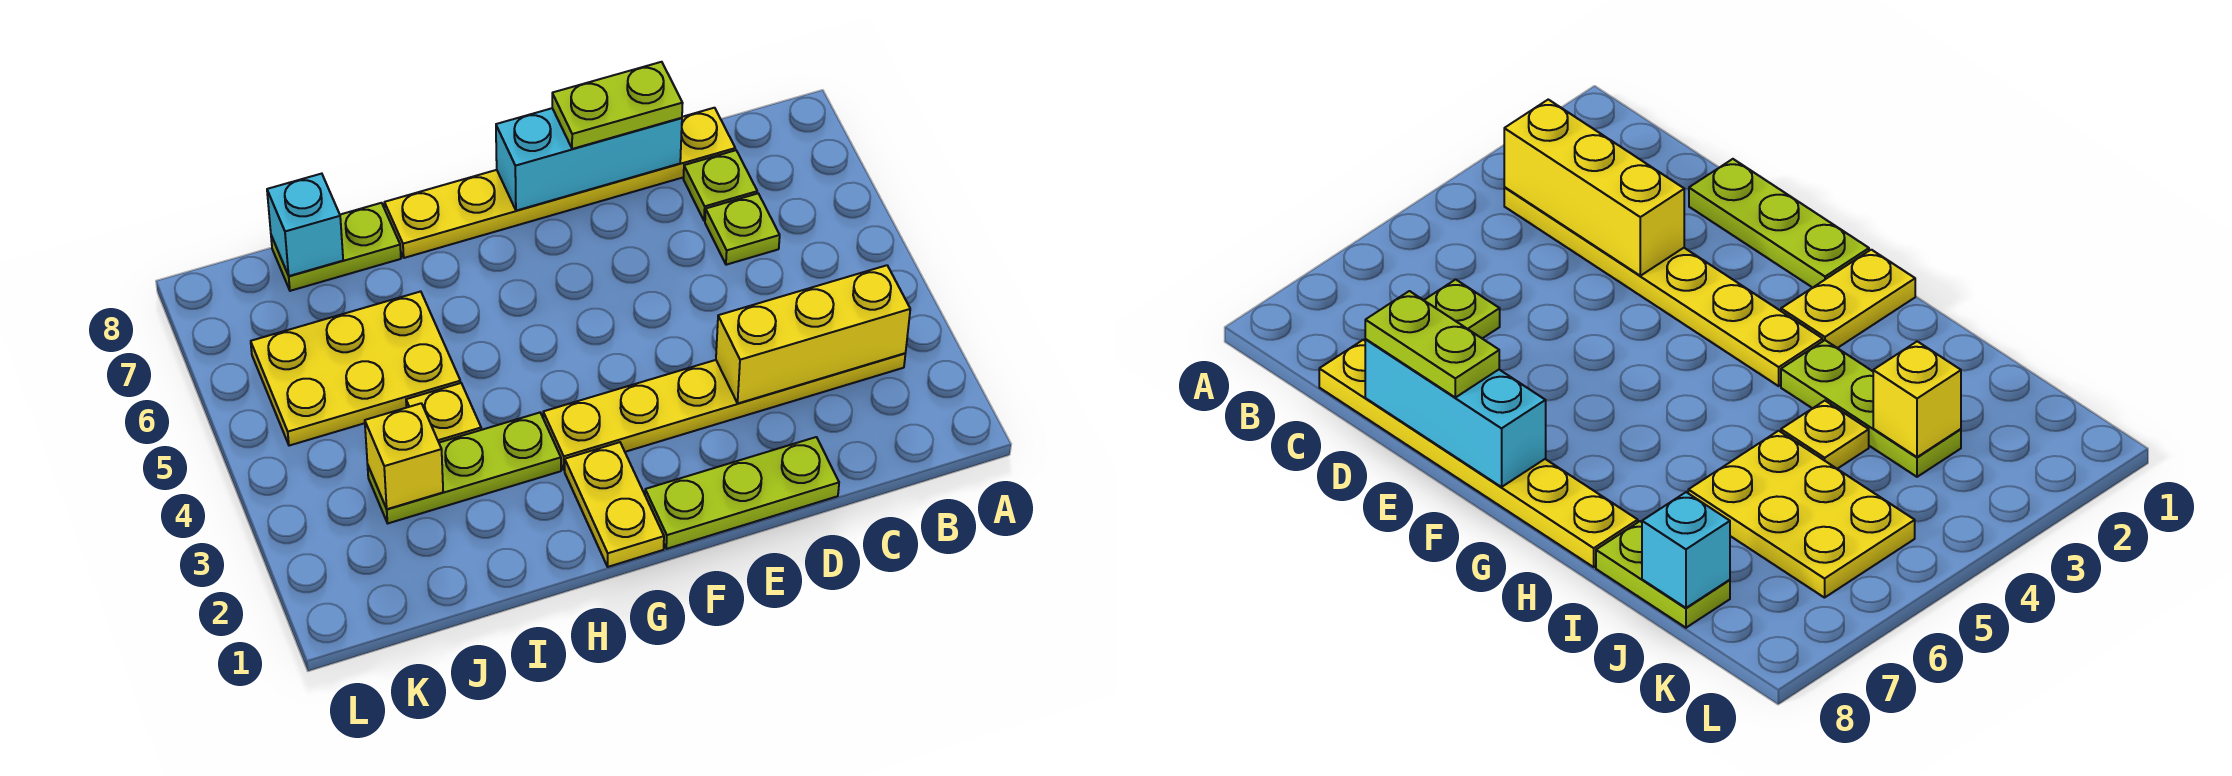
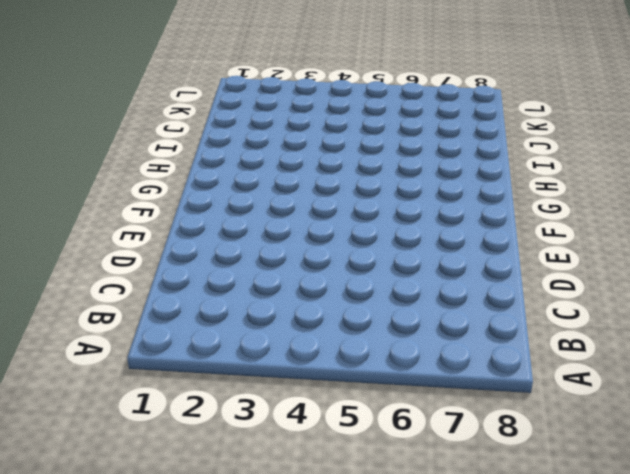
none -> yellow 1x6 plate [543,353,905,470]
none -> lime 1x1 plate [705,193,780,265]
none -> lime 1x1 plate [683,150,757,221]

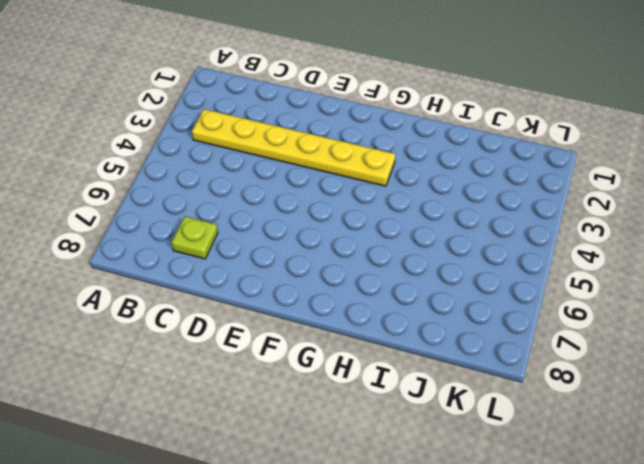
none -> lime 1x1 plate [705,193,780,265]
none -> yellow 1x6 plate [384,108,735,258]
none -> lime 1x3 plate [645,437,839,549]

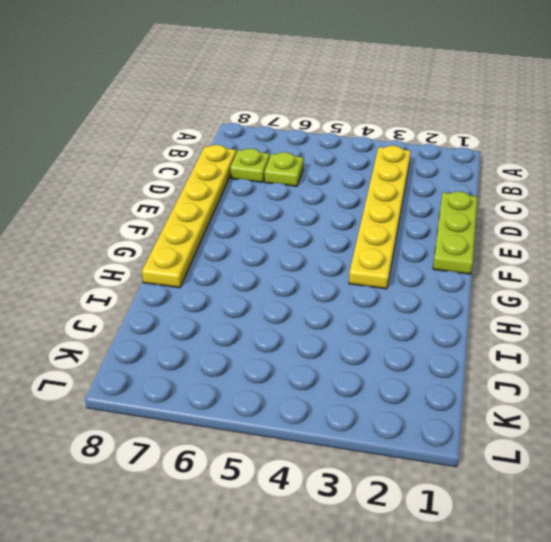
none -> yellow 1x2 plate [565,442,664,567]
none -> lime 1x3 plate [367,413,561,523]
none -> yellow 1x1 plate [406,383,481,442]

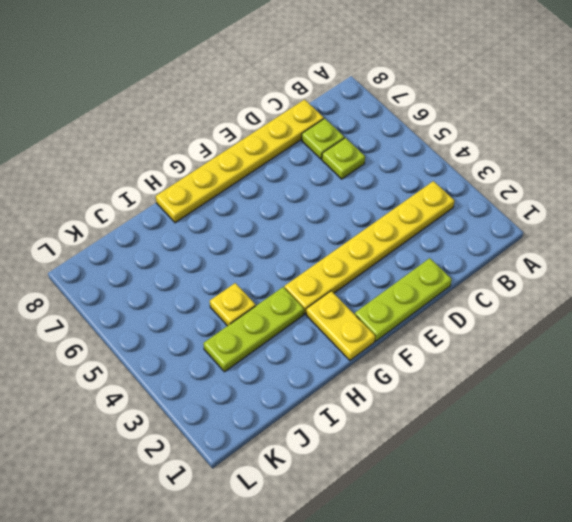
none -> yellow 2x3 plate [251,291,461,446]
none -> lime 1x2 plate [271,203,401,291]
none -> yellow 1x3 brick [716,265,910,404]

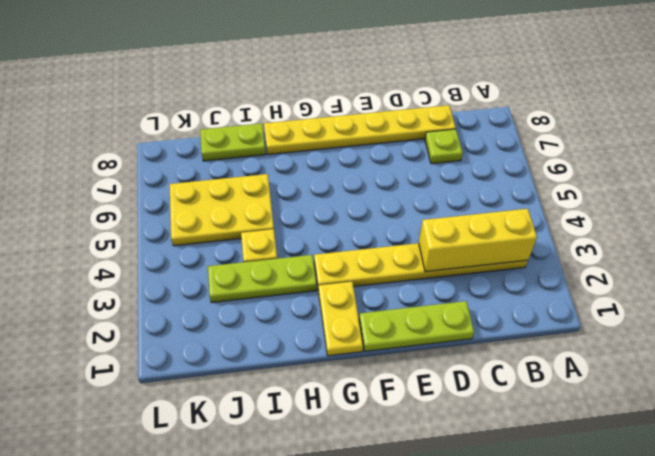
none -> lime 1x1 plate [705,193,780,265]
none -> cyan 1x3 brick [496,108,682,211]
none -> yellow 1x1 brick [365,403,443,509]

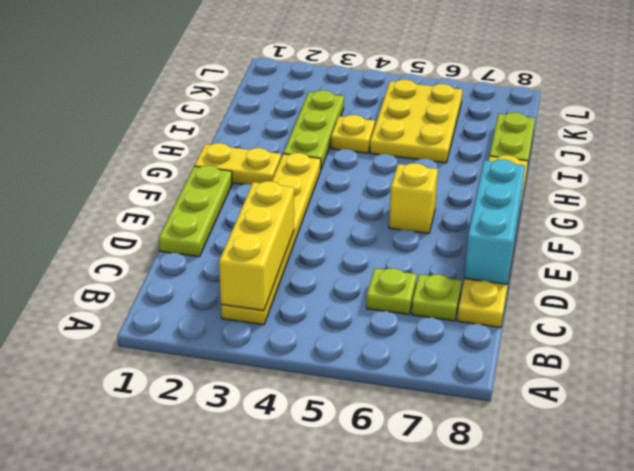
yellow 1x1 brick [389,163,438,233] -> yellow 1x1 brick moved to [365,403,443,509]
none -> cyan 1x1 brick [267,174,343,276]
none -> lime 1x2 plate [552,62,683,149]

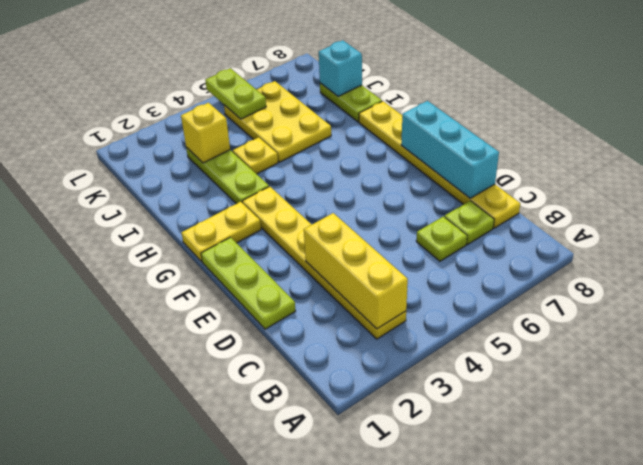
lime 1x2 plate [205,68,266,119] -> lime 1x2 plate moved to [552,62,683,149]

